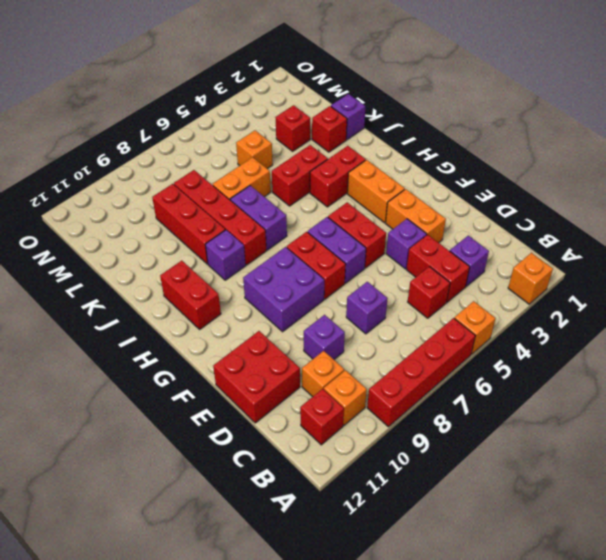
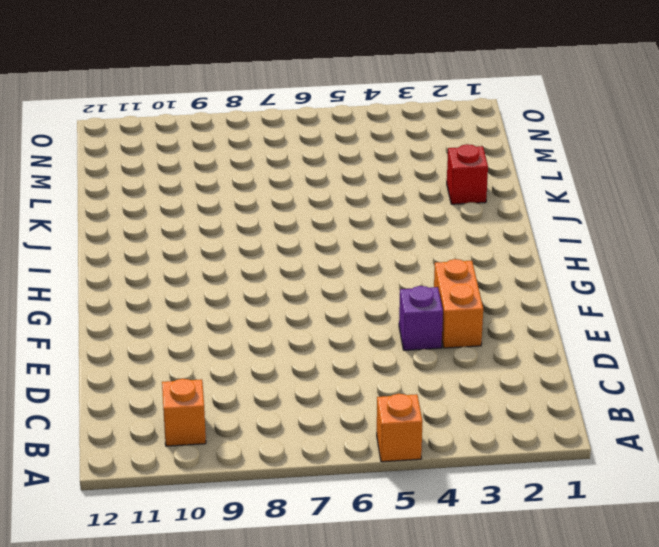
none -> orange 1x1 brick [508,253,553,304]
none -> red 1x4 brick [367,318,475,427]
none -> red 1x1 brick [300,389,344,445]
none -> purple 1x1 brick [450,236,489,286]

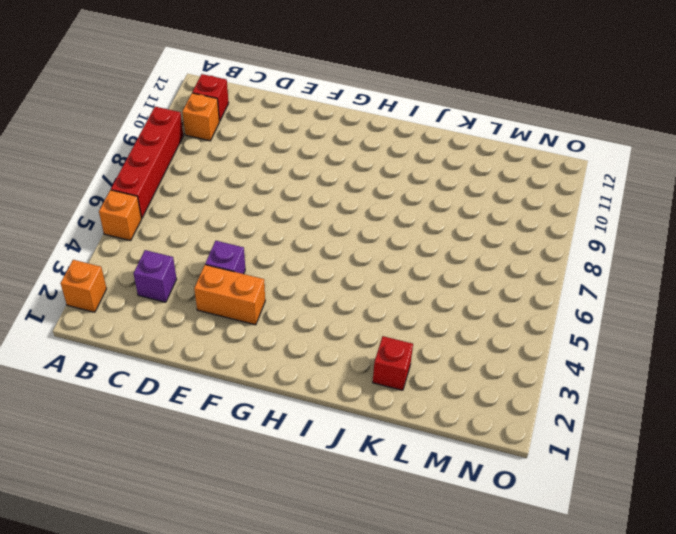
none -> red 1x2 brick [406,235,470,302]
none -> red 1x1 brick [408,267,450,318]
none -> orange 1x1 brick [302,351,344,397]
none -> purple 1x1 brick [346,282,388,334]

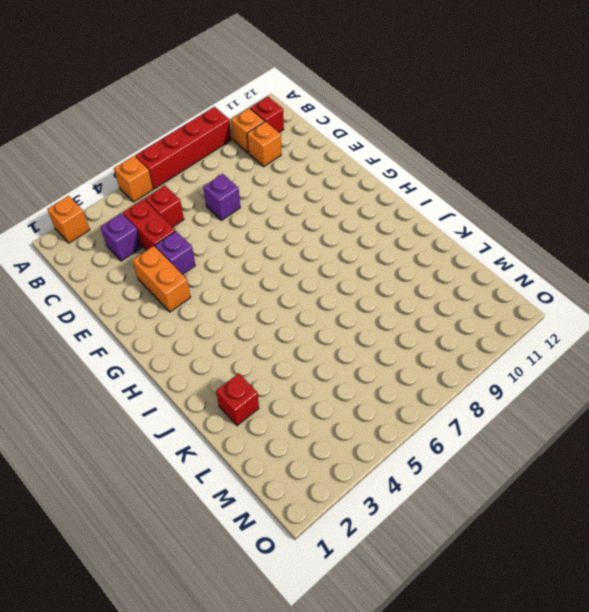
none -> purple 1x1 brick [304,315,345,359]
none -> red 2x2 brick [213,331,300,423]
none -> red 1x2 brick [328,202,386,268]
none -> purple 1x2 brick [308,217,366,283]

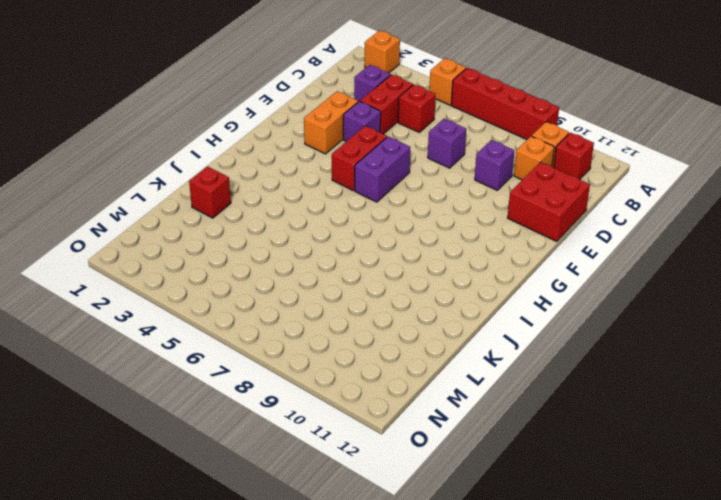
none -> red 1x2 brick [287,232,346,299]
none -> purple 2x2 brick [243,247,324,332]
none -> orange 1x2 brick [347,160,405,223]
none -> red 1x2 brick [160,261,221,329]

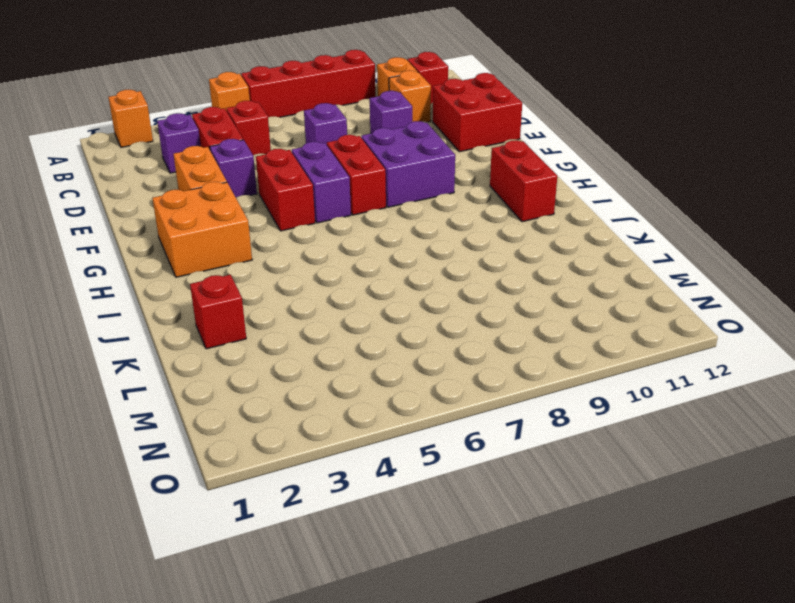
orange 2x2 brick [153,182,252,277] -> orange 1x2 brick [347,160,405,223]
none -> red 1x2 brick [310,146,366,207]
none -> purple 1x2 brick [230,186,287,250]
none -> red 1x4 brick [174,170,267,265]
none -> purple 1x1 brick [205,230,246,280]

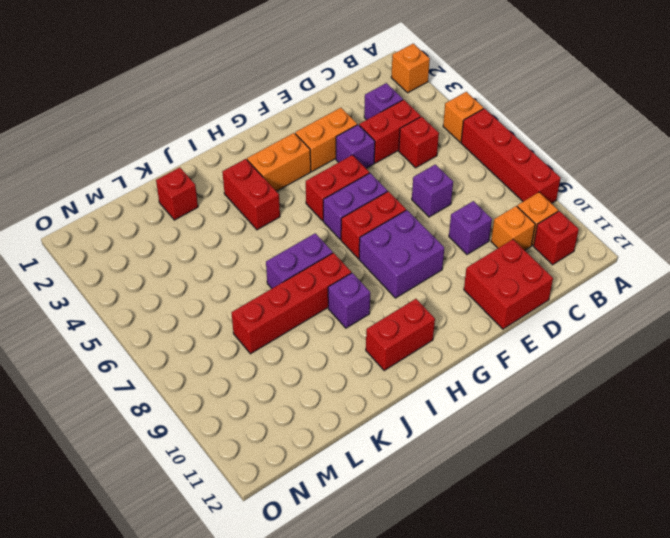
none -> red 1x2 brick [272,145,328,206]
none -> red 1x3 brick [152,184,225,264]
none -> purple 1x1 brick [331,94,366,140]
none -> orange 1x2 brick [213,157,271,200]

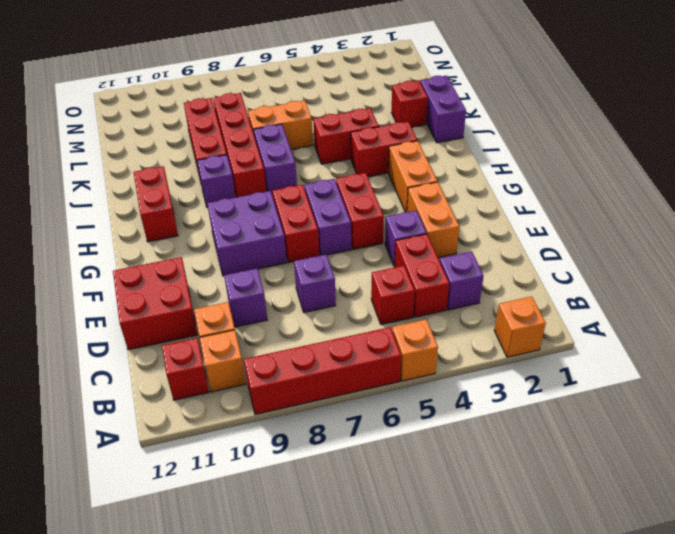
purple 1x2 brick [420,76,466,143] -> purple 1x1 brick [331,94,366,140]
none -> red 1x1 brick [275,105,310,151]
none -> orange 1x1 brick [236,131,273,169]

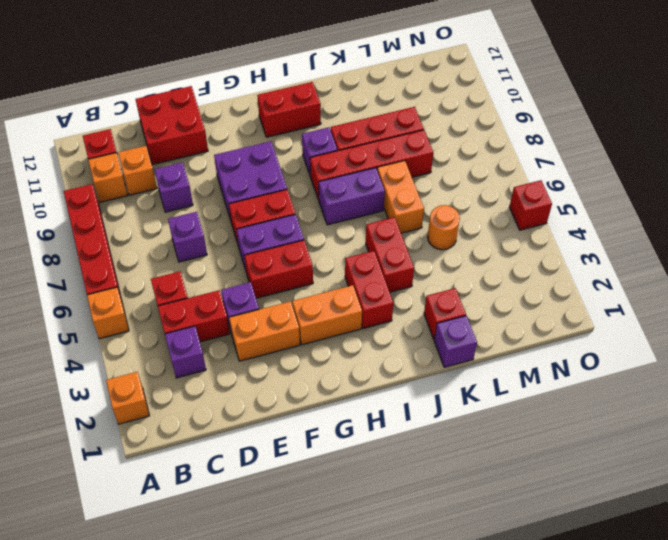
orange 1x1 round brick [428,205,460,250] -> orange 1x1 brick [236,131,273,169]
red 1x1 brick [510,180,552,230] -> red 1x1 brick moved to [275,105,310,151]

